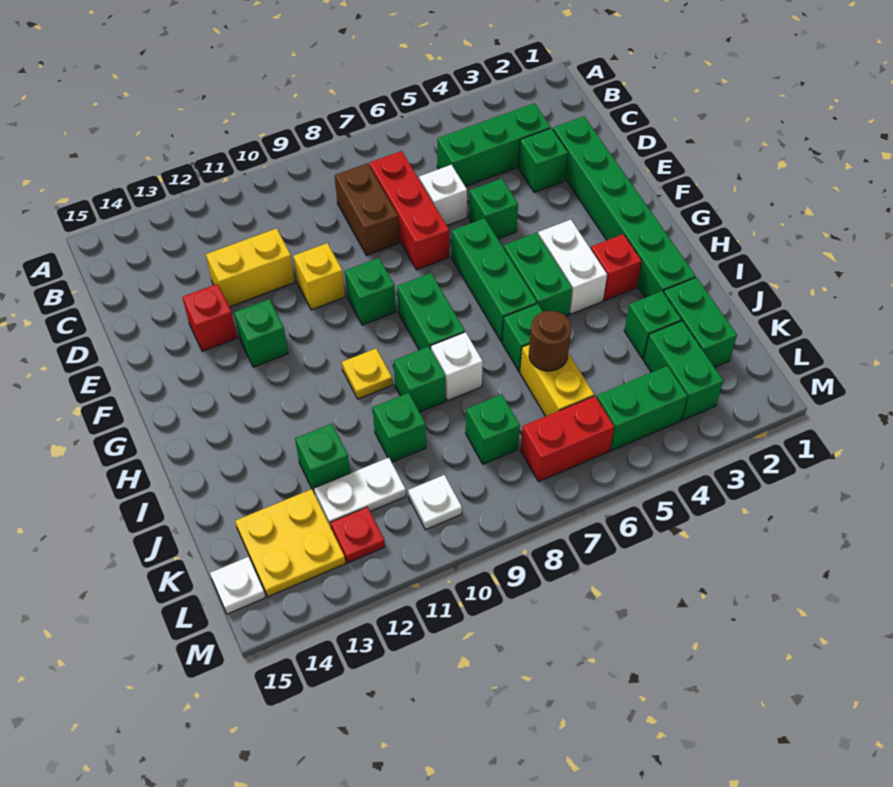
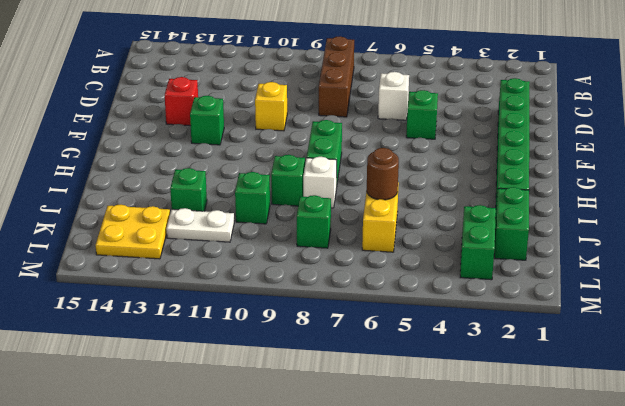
brown 1x3 brick [319,37,354,117] -> brown 1x2 brick [335,163,399,255]
none -> green 1x3 brick [437,103,551,187]
none -> red 1x3 brick [369,151,449,270]
none -> green 1x1 brick [518,128,568,192]
none -> yellow 1x2 brick [206,228,295,307]

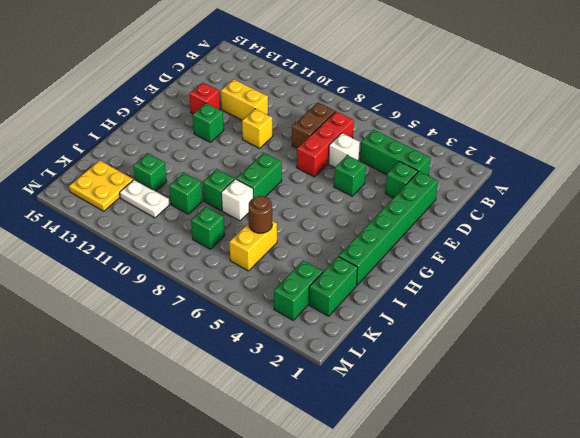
none -> green 1x3 brick [452,218,537,342]
none -> green 1x1 brick [345,258,396,325]
none -> white 1x2 brick [538,220,607,314]
none -> green 1x2 brick [504,233,572,316]

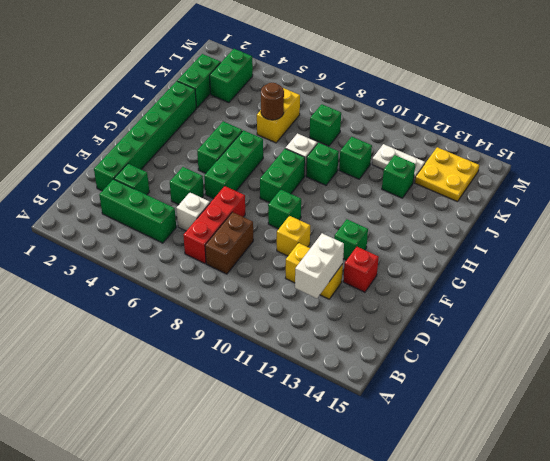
white 1x2 brick [295,233,344,298] -> white 1x2 brick moved to [538,220,607,314]
none -> red 1x1 brick [591,234,642,300]
none -> yellow 1x1 plate [342,349,392,399]
none -> green 1x1 brick [502,304,543,372]
none -> green 1x1 brick [624,291,681,359]

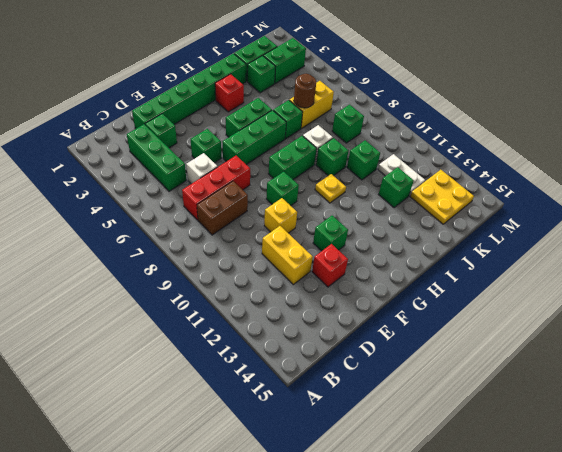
none -> white 1x2 brick [538,220,607,314]
none -> green 1x2 brick [596,366,687,450]
none -> red 1x2 brick [521,396,614,482]
none -> white 1x1 plate [408,475,462,530]

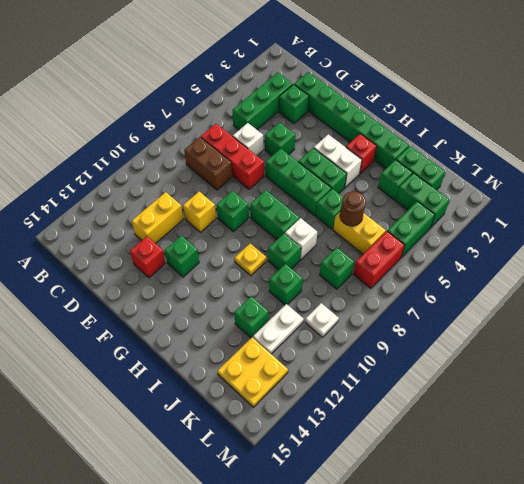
none -> red 1x1 plate [331,507,385,563]
none -> white 1x1 plate [210,557,266,614]

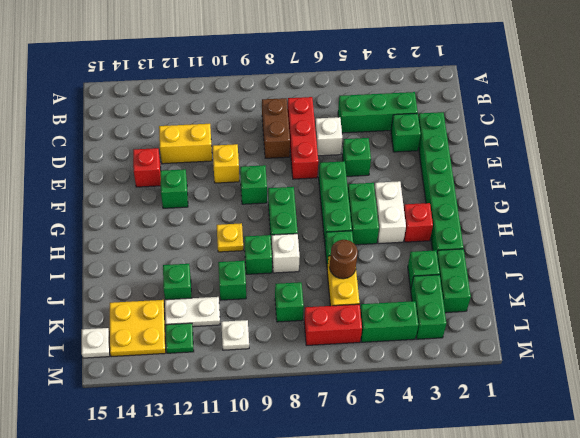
green 1x1 plate [166,323,194,353] -> red 1x1 plate [331,507,385,563]

